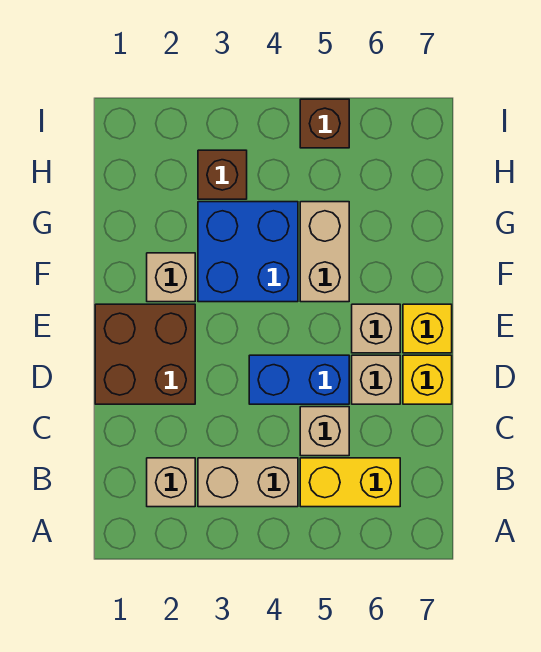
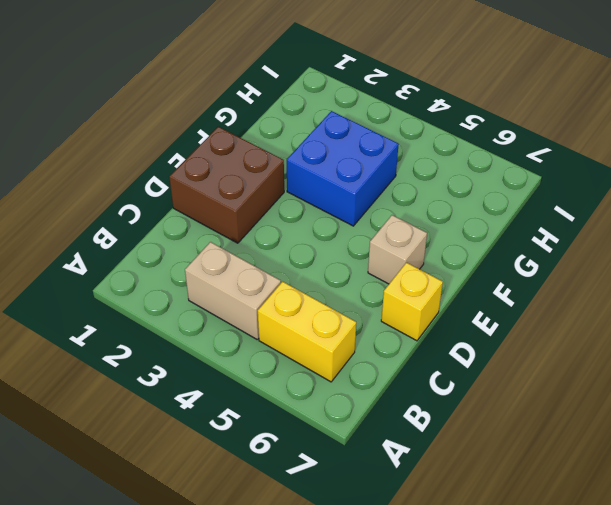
none -> tan 1x1 brick [147,458,195,507]
none -> tan 1x1 brick [300,407,349,456]
none -> blue 1x2 brick [249,355,349,404]

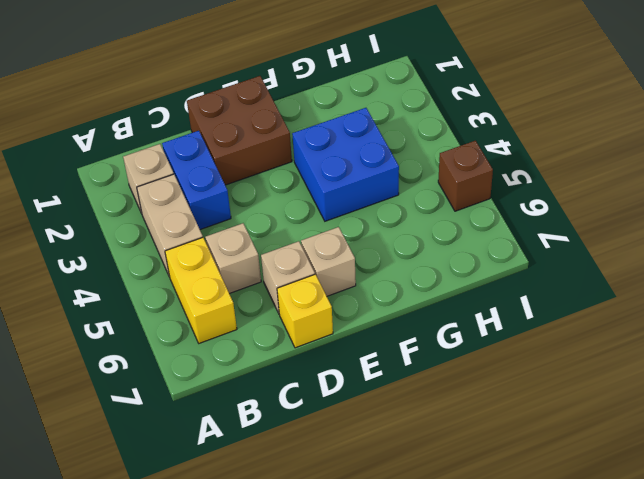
blue 1x2 brick [162,131,231,230] -> blue 1x2 brick moved to [249,355,349,404]
none -> yellow 1x1 brick [403,304,452,353]
none -> tan 1x1 brick [147,253,195,302]
none -> tan 1x2 brick [300,202,349,302]

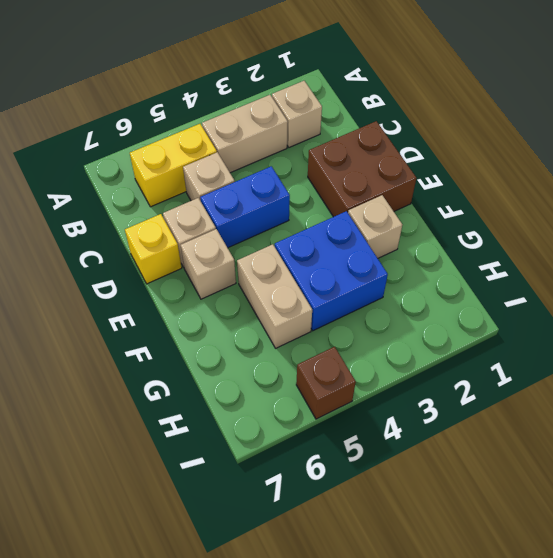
none -> yellow 1x1 brick [403,304,452,353]
none -> brown 1x1 brick [198,150,247,199]

